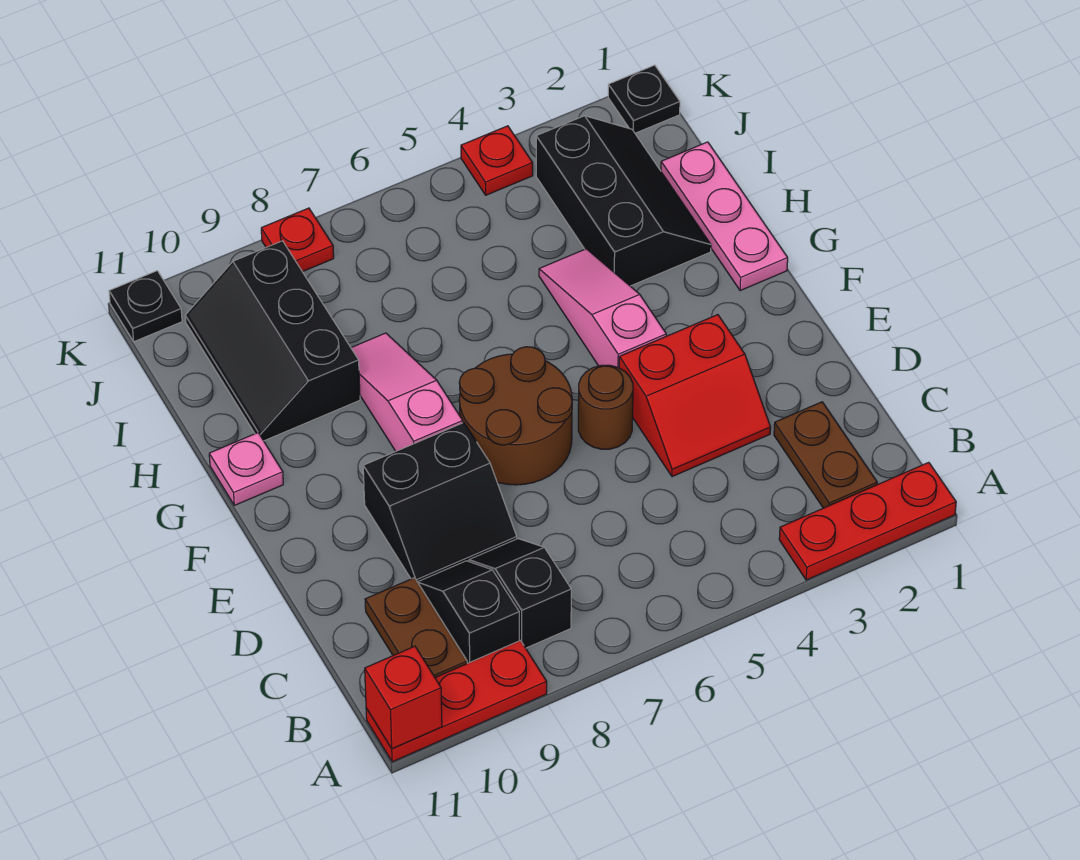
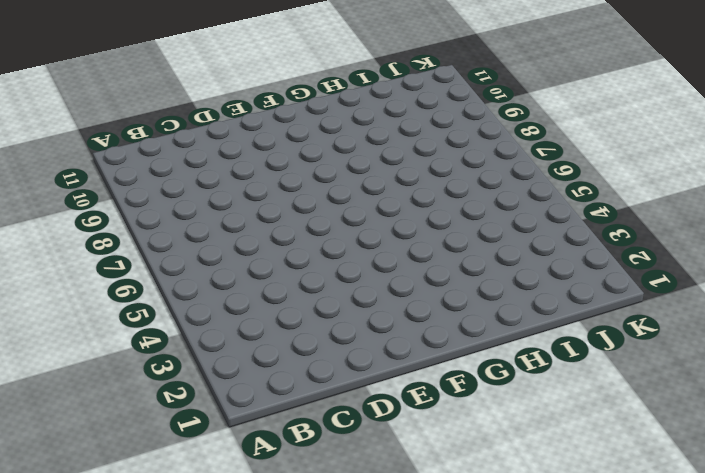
none -> red 1x3 plate [779,462,956,580]
none -> red 1x3 plate [366,641,547,762]
none -> brown 1x2 plate [774,402,877,508]

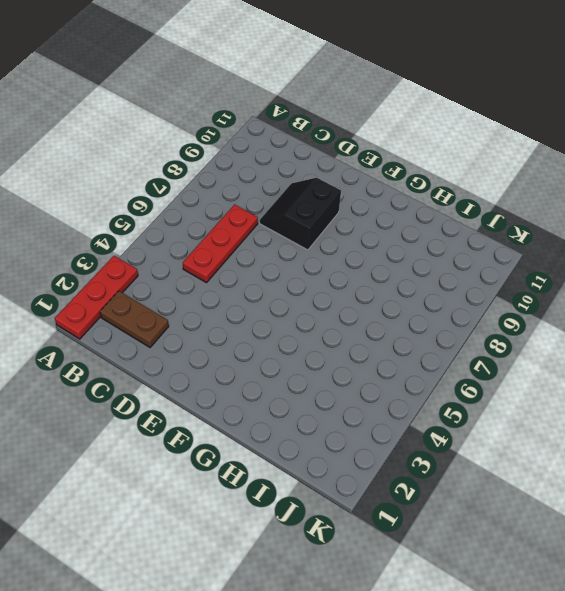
red 1x3 plate [183,204,258,283] -> red 1x3 plate moved to [366,641,547,762]
none -> black 1x2 slope [469,539,571,648]
none -> black 1x2 slope [418,561,519,663]
none -> brown 1x2 plate [365,578,467,677]

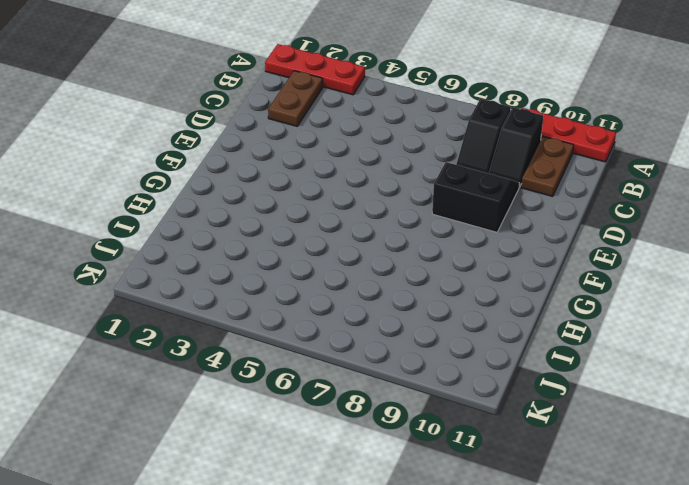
none -> red 2x2 slope [619,315,771,477]
none -> brown 1x1 round brick [578,365,633,449]
none -> brown 2x2 round brick [459,347,572,485]

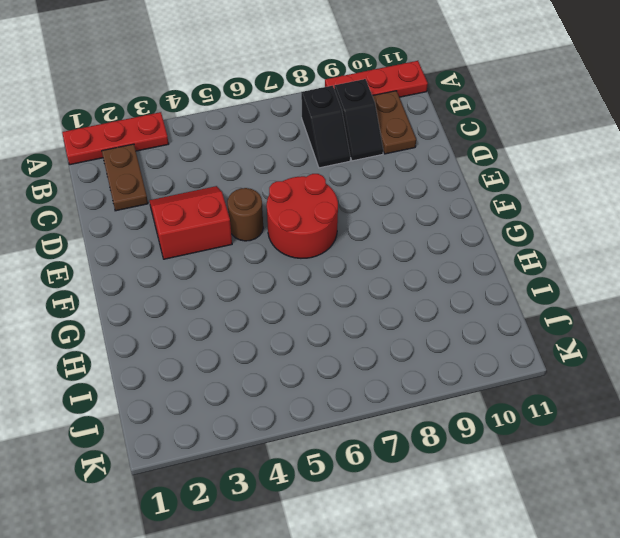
red 2x2 round brick [267,174,338,258] -> brown 2x2 round brick [459,347,572,485]
none -> black 2x2 slope [363,423,517,582]
none -> pink 1x3 slope [539,249,666,368]
none -> pink 1x3 slope [351,333,463,451]

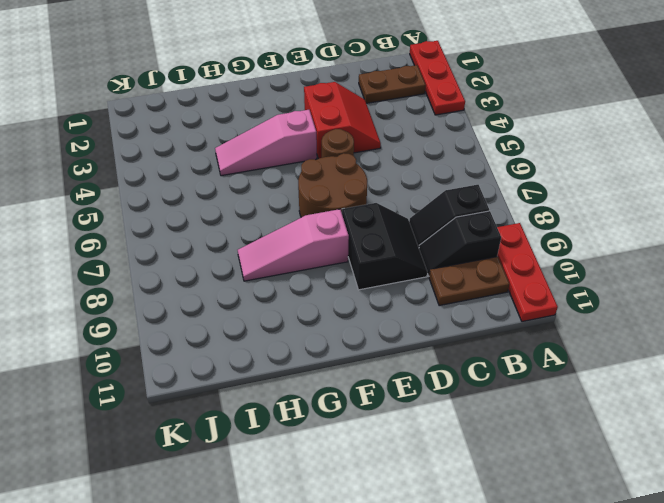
none -> pink 1x3 plate [661,142,788,291]
none -> pink 1x1 plate [209,433,283,505]
none -> black 2x3 slope [536,116,711,286]

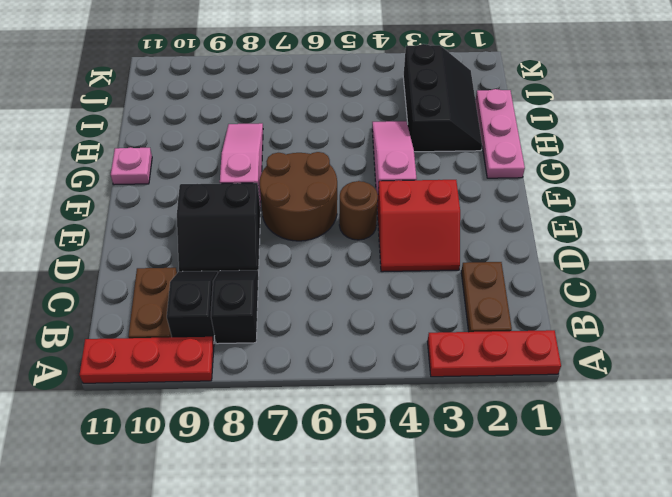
none -> black 2x3 slope [185,241,360,441]
none -> black 1x1 plate [608,65,680,133]
none -> red 1x1 plate [461,126,533,195]

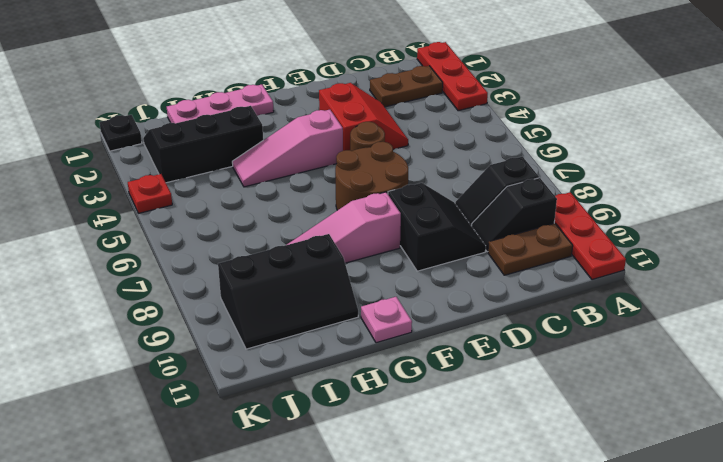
none -> red 1x1 plate [261,208,334,272]
none -> black 1x1 plate [109,271,182,342]
none -> red 1x1 brick [365,646,442,749]

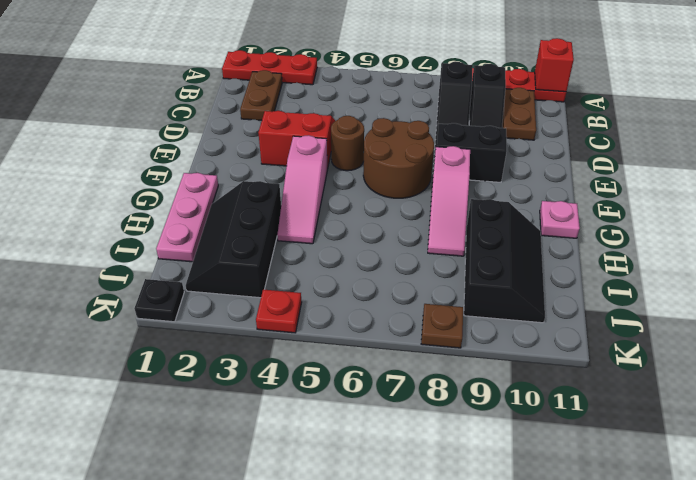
brown 1x1 plate [421,304,463,348] -> red 1x1 plate [261,208,334,272]
none -> black 1x1 plate [109,271,182,342]

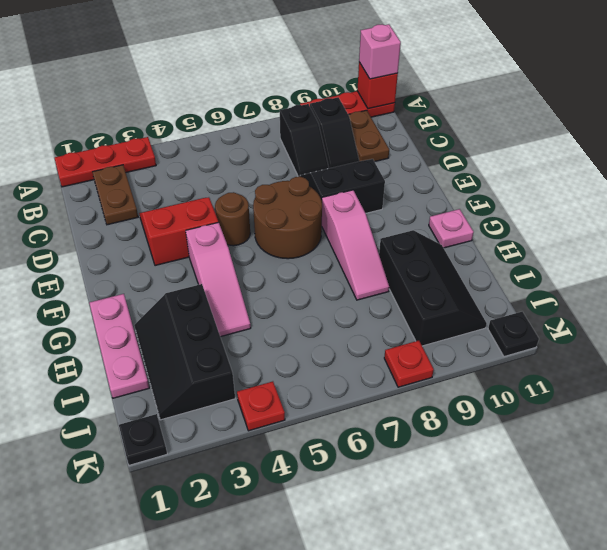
pink 1x1 brick [359,24,401,79] -> none

